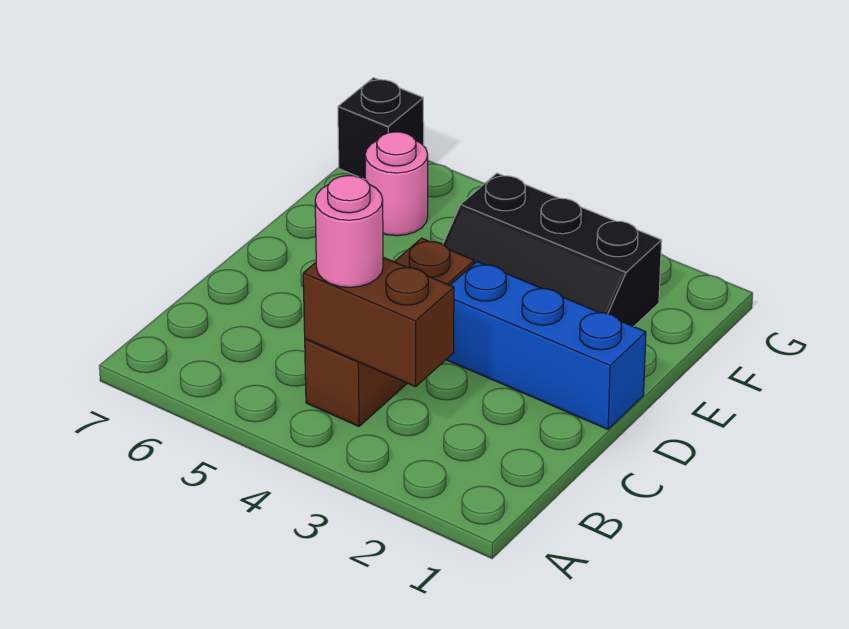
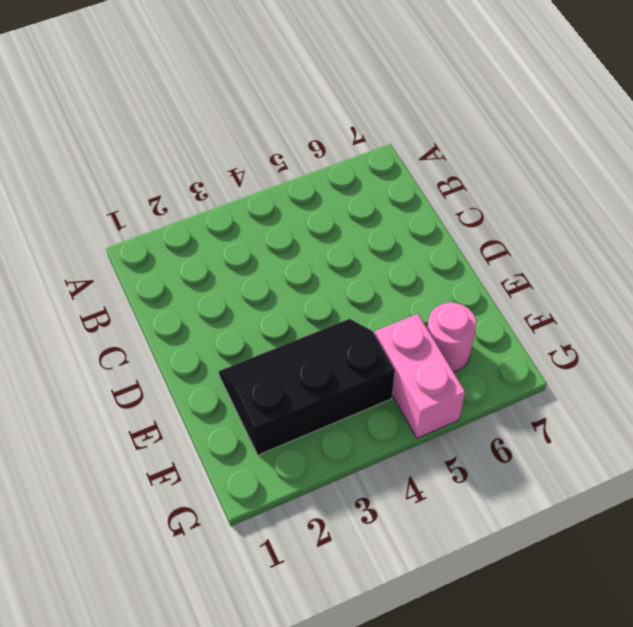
pink 1x2 brick [375,314,465,438] -> none
none -> brown 1x3 brick [305,238,474,426]
none -> blue 1x3 brick [446,261,646,429]

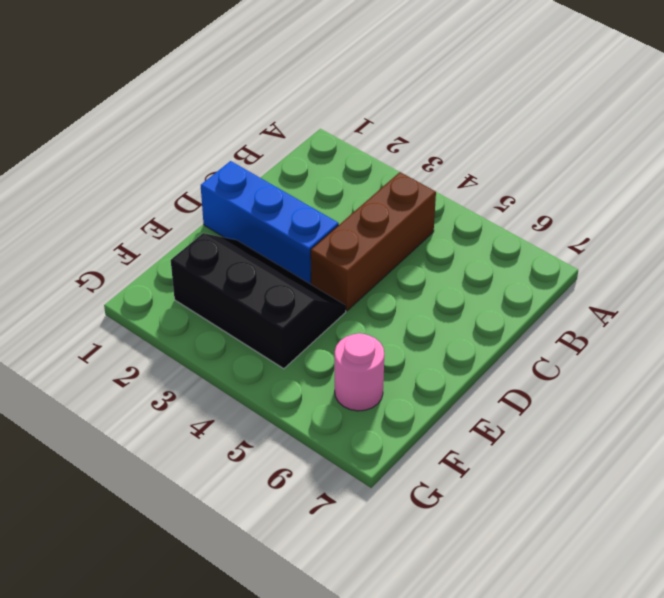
none -> black 1x1 brick [338,78,424,179]
none -> brown 1x2 brick [303,257,454,387]

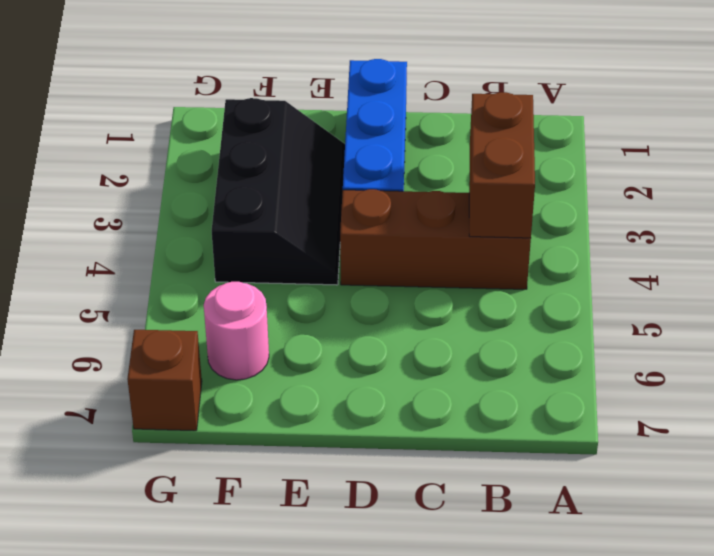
brown 1x1 brick [127,330,202,431] -> black 1x1 brick [338,78,424,179]
none -> pink 1x1 round brick [315,176,383,287]

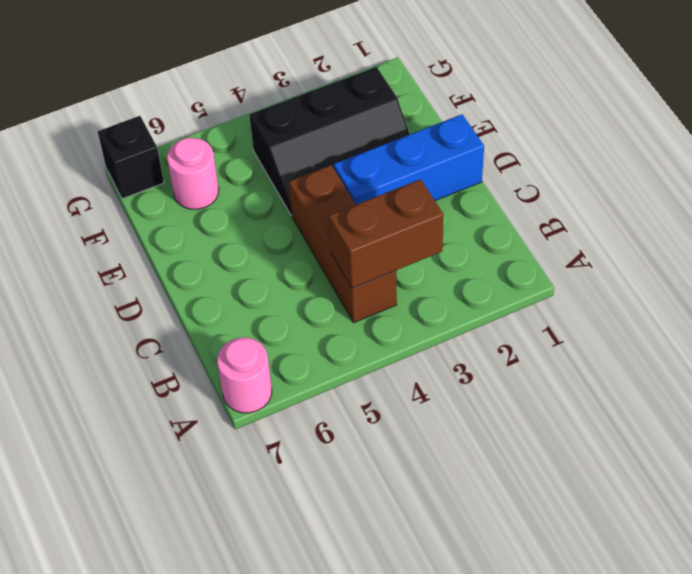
pink 1x1 round brick [217,338,272,413] -> pink 1x1 round brick moved to [315,176,383,287]

